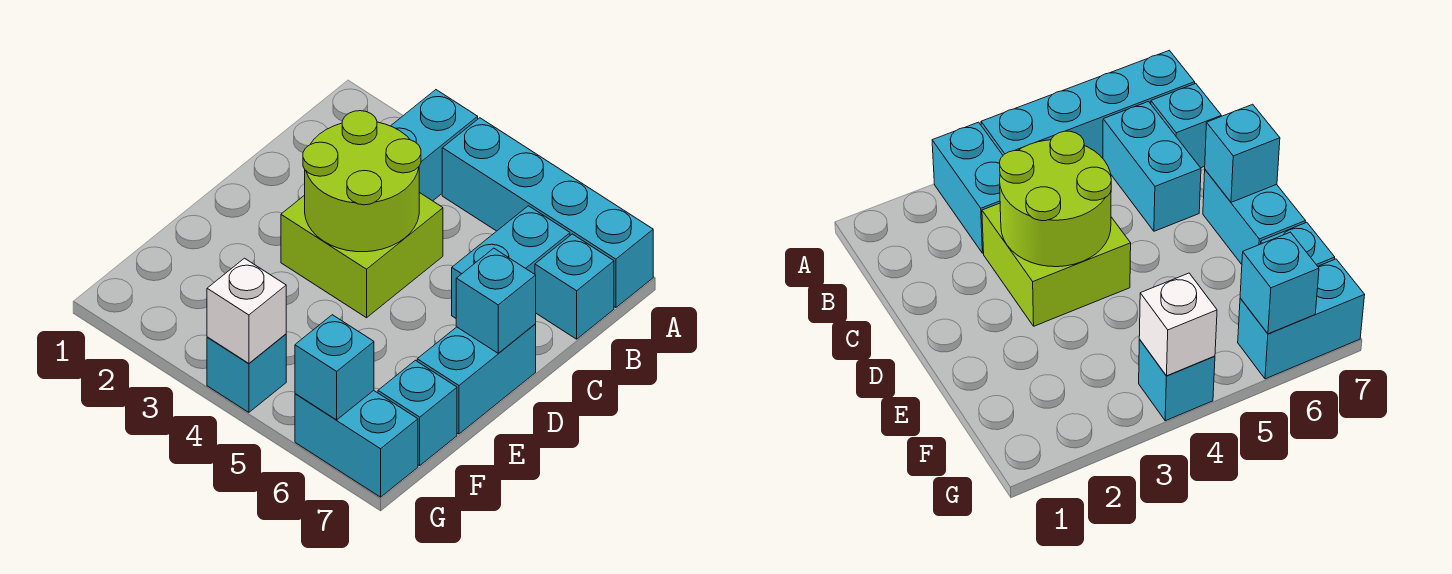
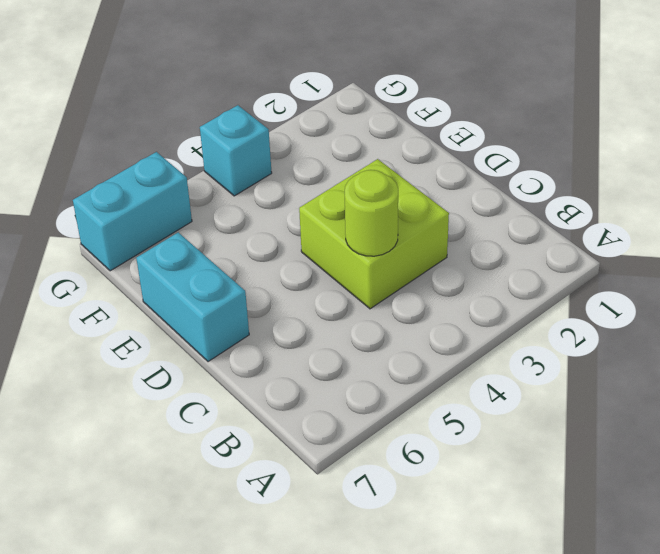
lime 1x1 round brick [345,170,398,256] -> lime 2x2 round brick [303,111,421,252]
none -> cyan 1x2 brick [391,90,478,201]
none -> cyan 1x4 brick [442,118,653,308]
none -> cyan 1x2 brick [452,206,570,318]

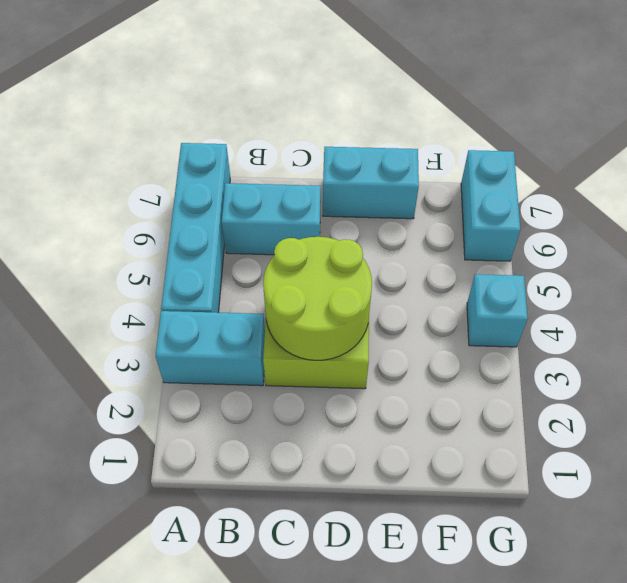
none -> cyan 1x1 brick [535,234,614,339]
none -> cyan 1x1 brick [378,360,457,465]
none -> cyan 1x1 brick [456,248,536,353]

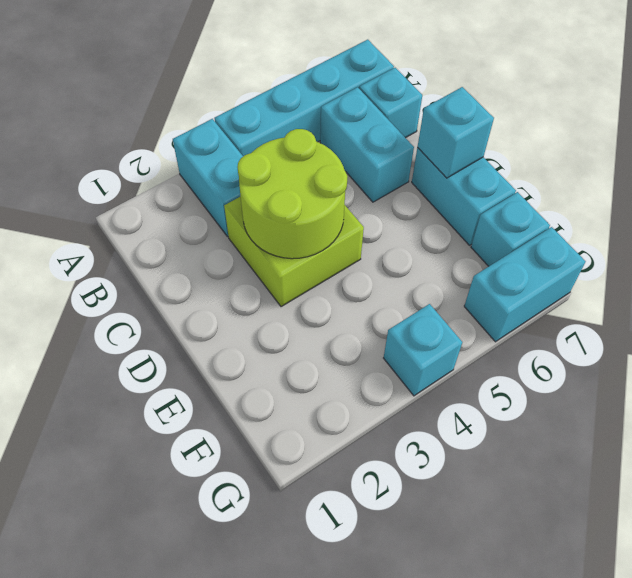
none -> white 1x1 brick [207,258,286,363]
none -> cyan 1x1 brick [295,315,374,420]

